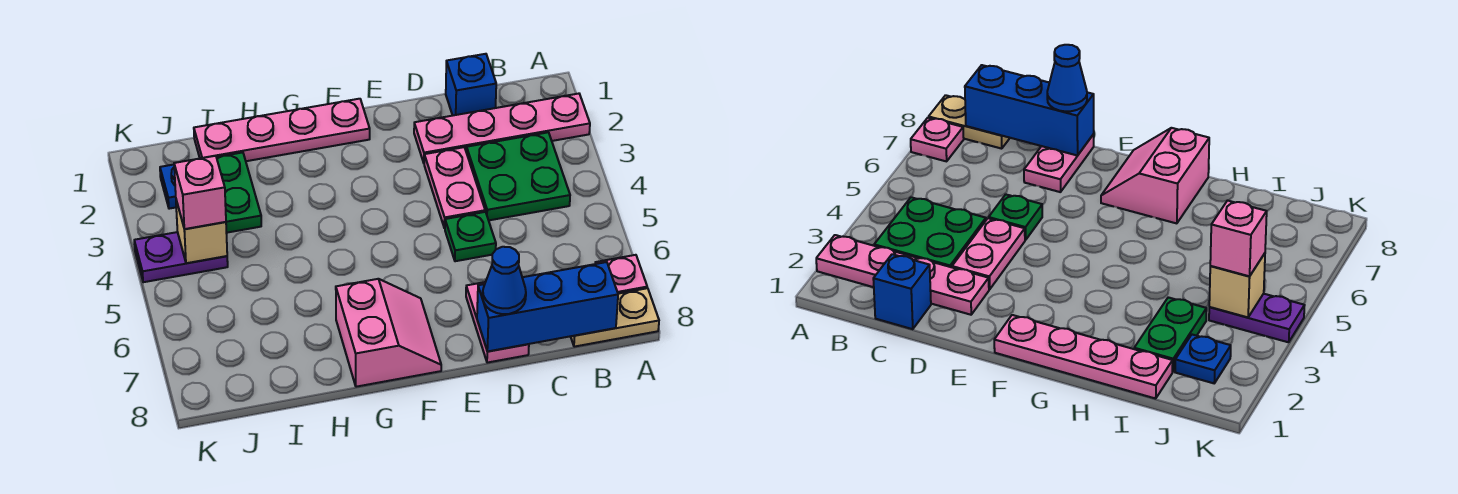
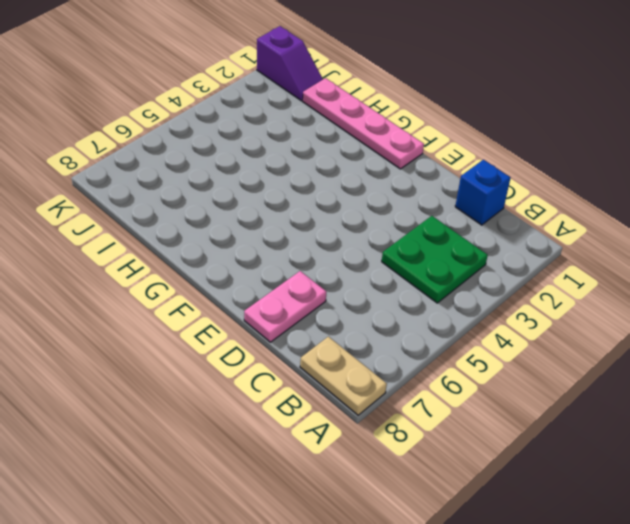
purple 1x2 slope [257,26,323,101] -> none
none -> pink 1x4 plate [414,94,590,163]
none -> pink 1x1 plate [595,255,647,294]
none -> pink 1x2 plate [424,147,485,228]

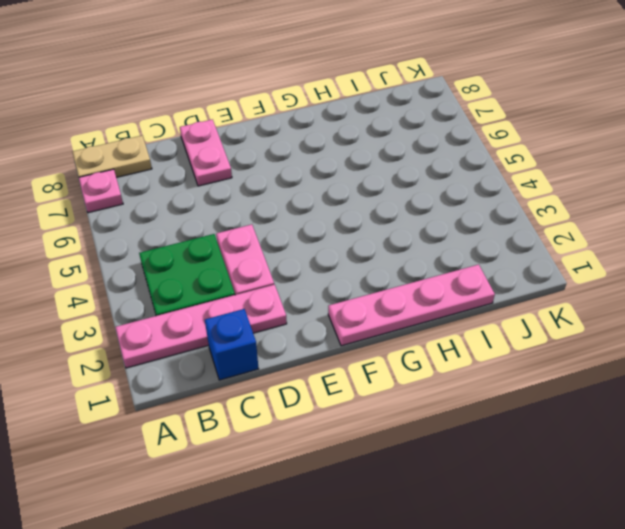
none -> green 1x1 plate [445,212,496,261]
none -> pink 2x2 slope [336,279,441,387]
none -> green 1x2 plate [216,152,261,233]

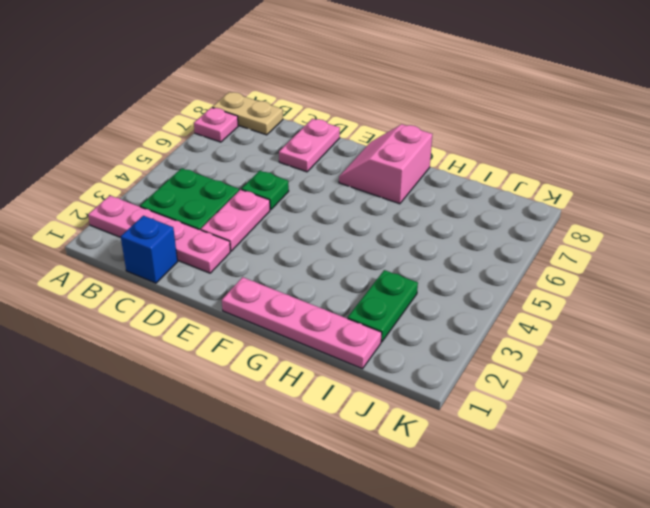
none -> blue 1x1 plate [160,165,176,209]
none -> purple 1x2 plate [134,232,228,282]
none -> blue 1x3 brick [477,262,618,352]

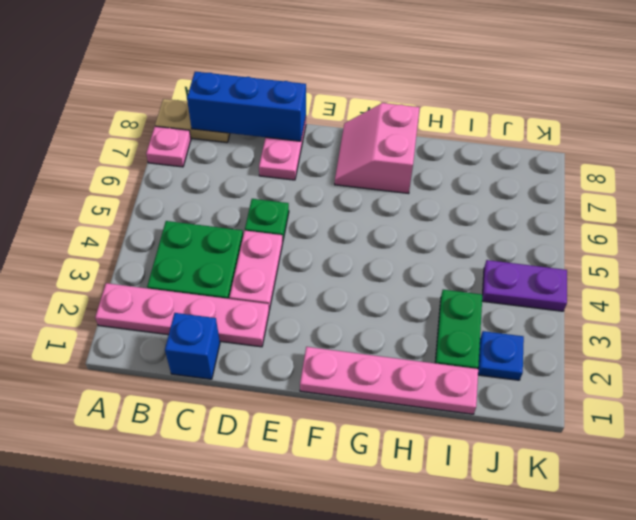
none -> tan 1x1 brick [176,200,227,263]
none -> blue 1x1 cone [483,247,526,314]
none -> pink 1x1 brick [174,156,226,229]

